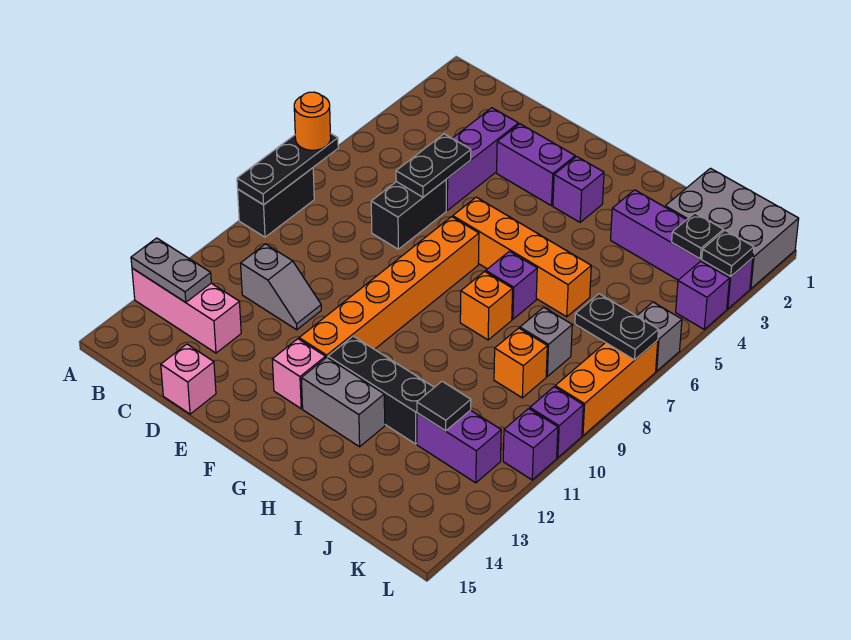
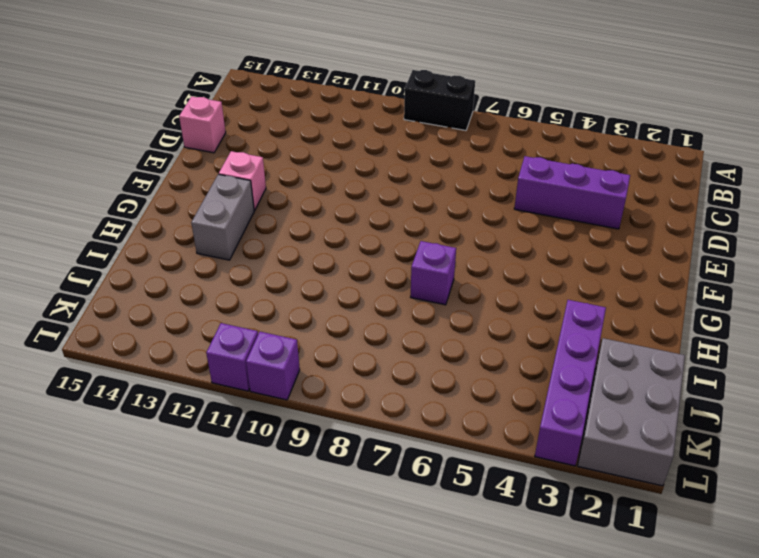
none -> pink 1x3 brick [132,268,241,353]
none -> grey 1x2 slope [241,244,321,330]
none -> black 1x2 brick [371,180,446,249]
none -> purple 1x2 brick [497,124,575,206]

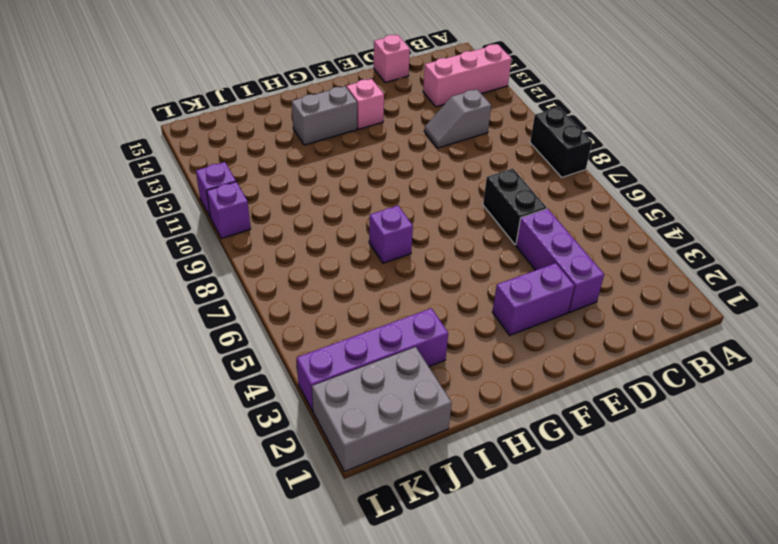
none -> orange 1x4 brick [453,197,591,317]
none -> orange 1x6 brick [299,217,479,358]
none -> purple 1x1 brick [553,157,604,222]
none -> black 1x3 brick [328,336,434,444]

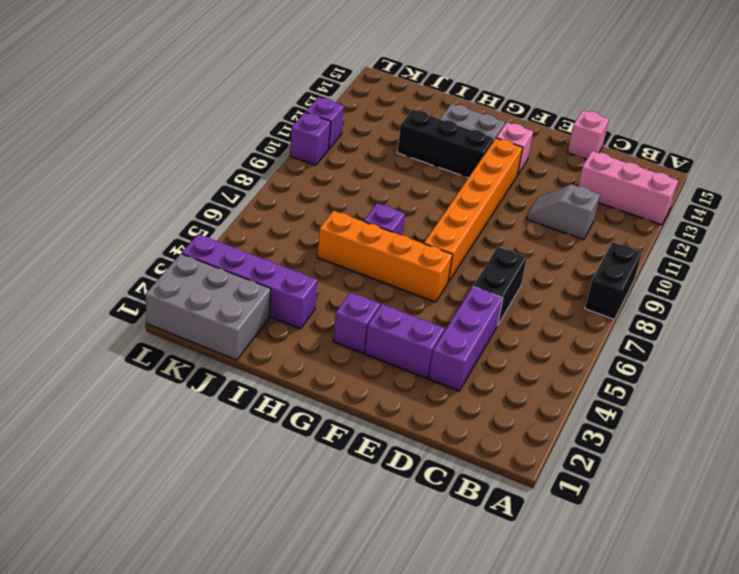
none -> orange 1x1 brick [460,272,513,340]
none -> grey 1x1 brick [520,307,572,376]
none -> orange 1x1 brick [494,328,547,398]
none -> purple 1x2 brick [417,410,501,483]

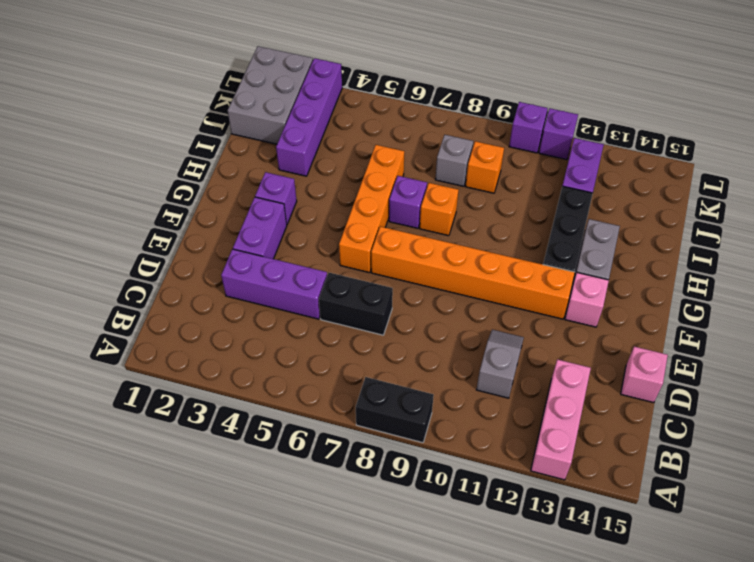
none -> purple 1x1 brick [676,261,730,329]
none -> grey 1x1 brick [637,302,682,371]
none -> orange 1x3 brick [555,340,658,436]
none -> black 1x3 plate [237,133,338,205]

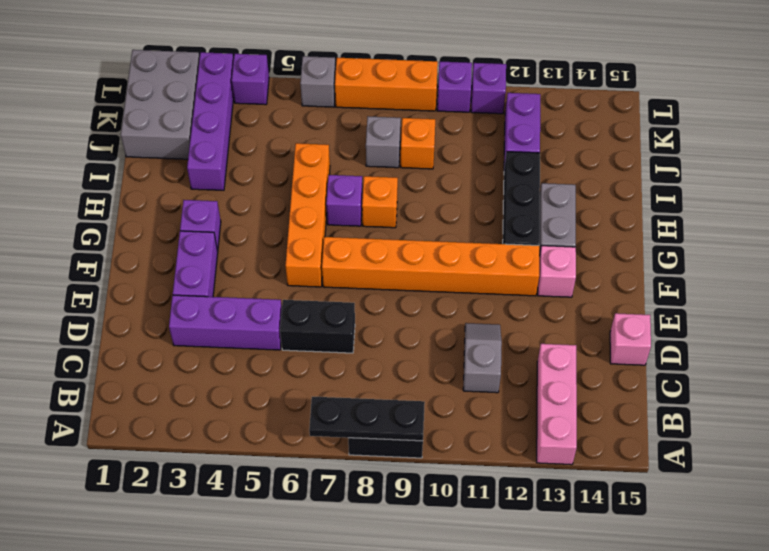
none -> grey 1x2 plate [131,238,211,302]
none -> black 1x2 plate [396,134,471,197]
none -> black 1x1 tile [417,381,471,431]
none -> black 1x1 plate [672,213,723,259]

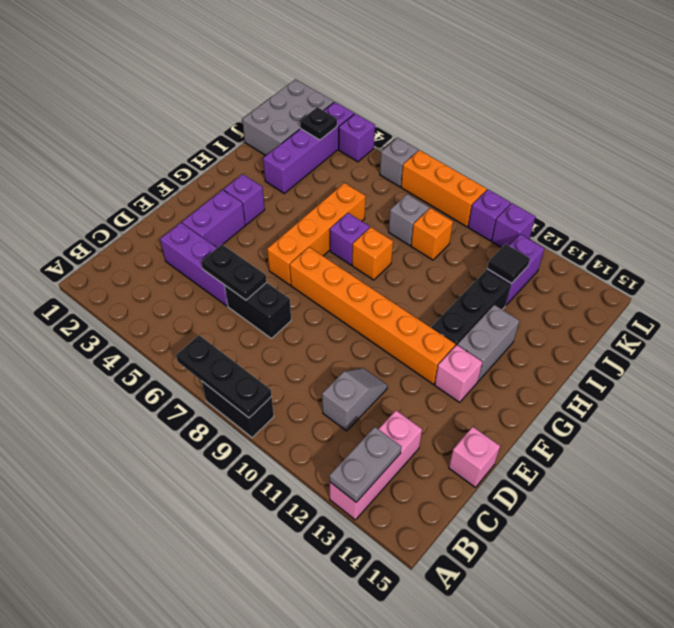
none -> black 1x2 plate [575,294,659,360]
none -> black 1x1 plate [702,230,754,277]
none -> orange 1x1 round brick [294,92,331,150]

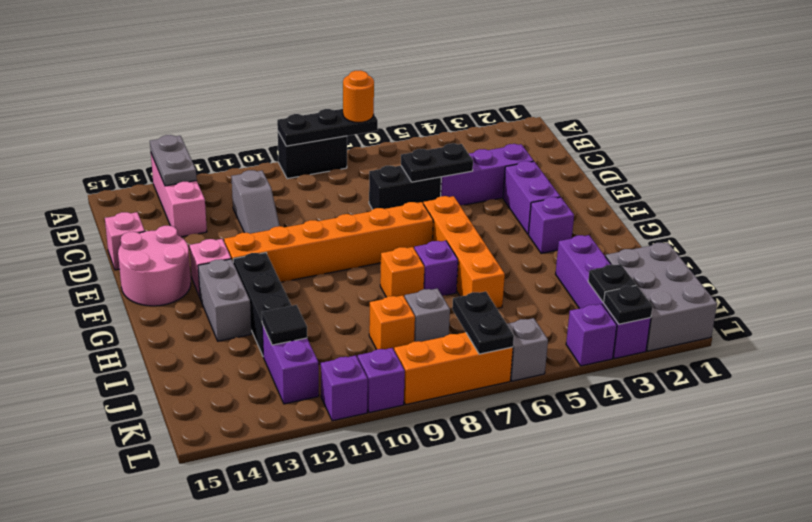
pink 2x2 round brick [118,226,191,306] -> none

